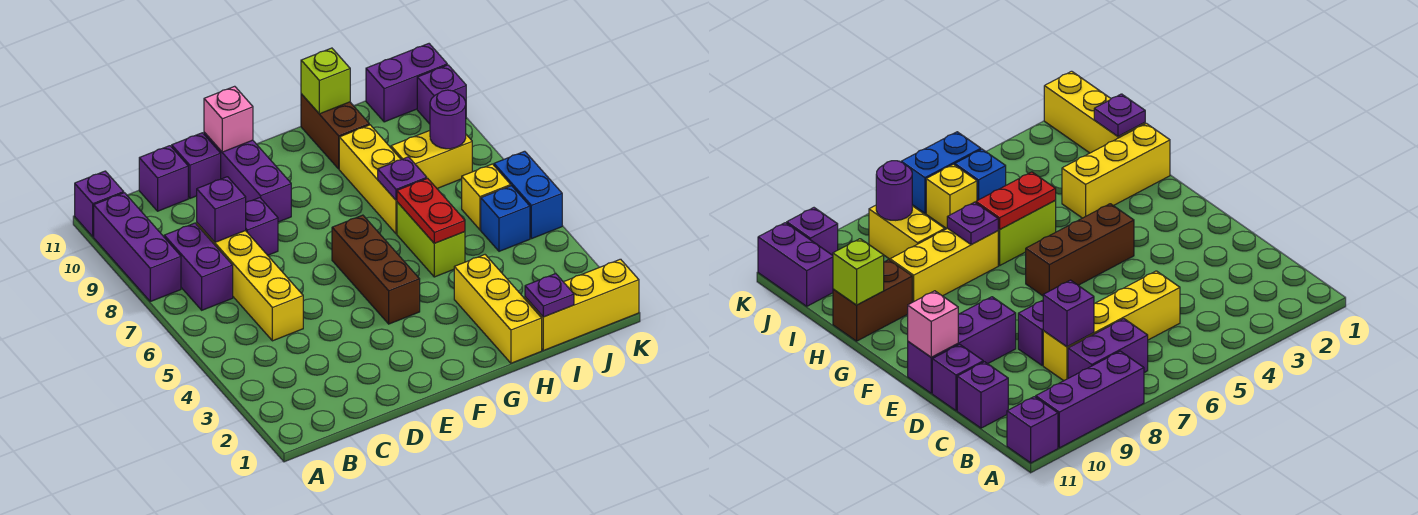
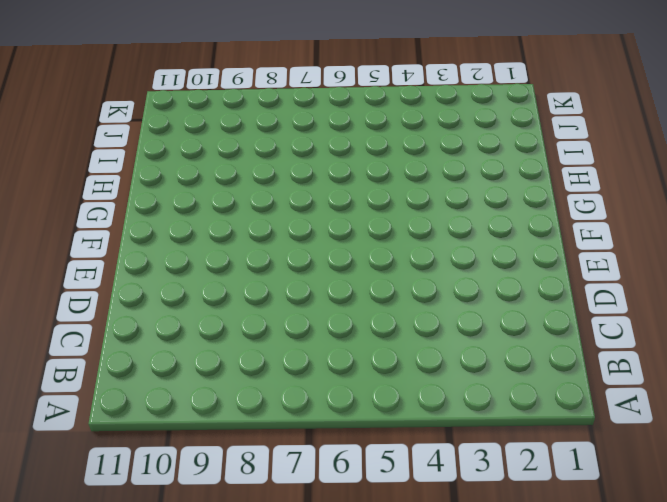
none -> purple 1x3 brick [94,193,181,301]
none -> purple 1x1 brick [75,171,124,237]
none -> purple 1x2 brick [164,223,233,310]

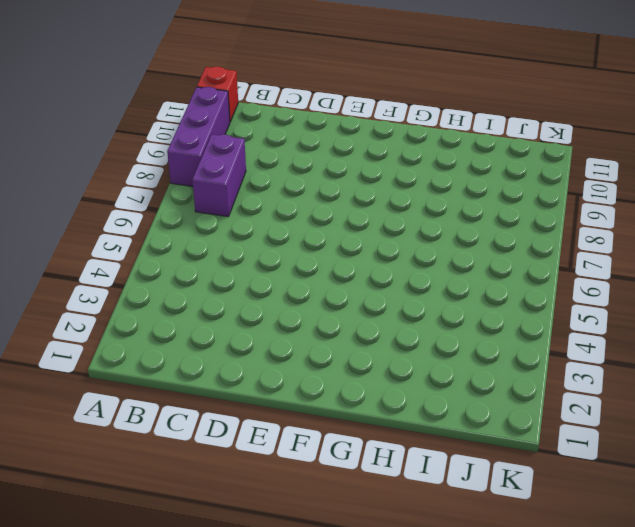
red 1x1 brick [197,67,238,122] -> purple 1x1 brick [75,171,124,237]
none -> yellow 1x4 brick [197,223,303,341]
none -> purple 1x1 brick [139,146,188,211]
none -> purple 1x1 brick [246,198,278,255]

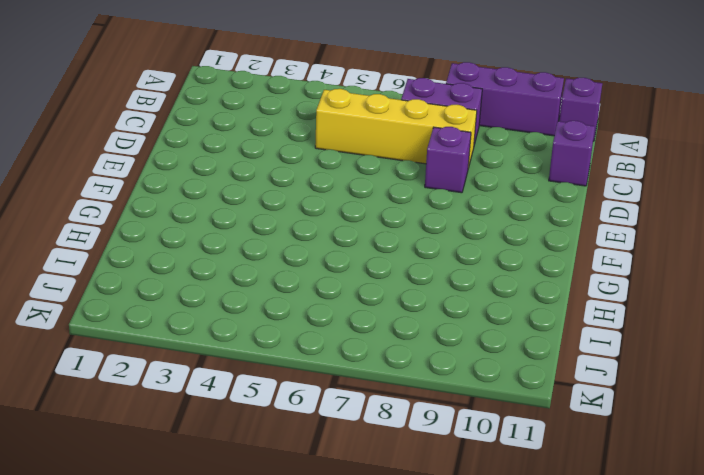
none -> purple 1x1 brick [172,133,221,198]
none -> purple 1x3 brick [204,132,291,222]
none -> brown 1x3 brick [332,215,420,324]

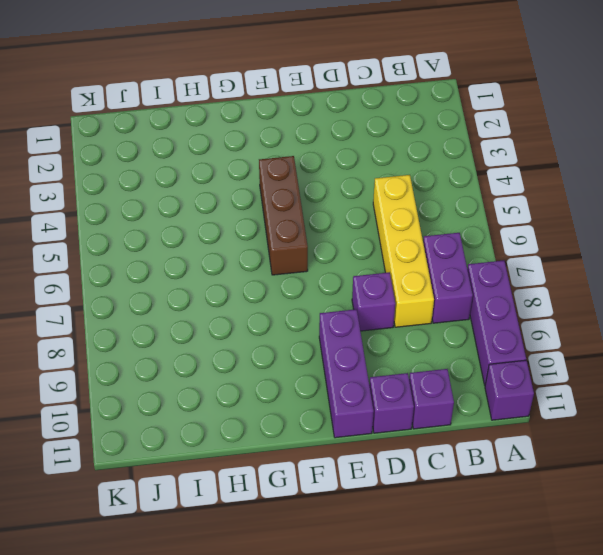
none -> yellow 1x3 brick [454,255,542,363]
none -> lime 1x2 brick [397,202,465,277]
none -> yellow 1x3 brick [339,125,401,234]

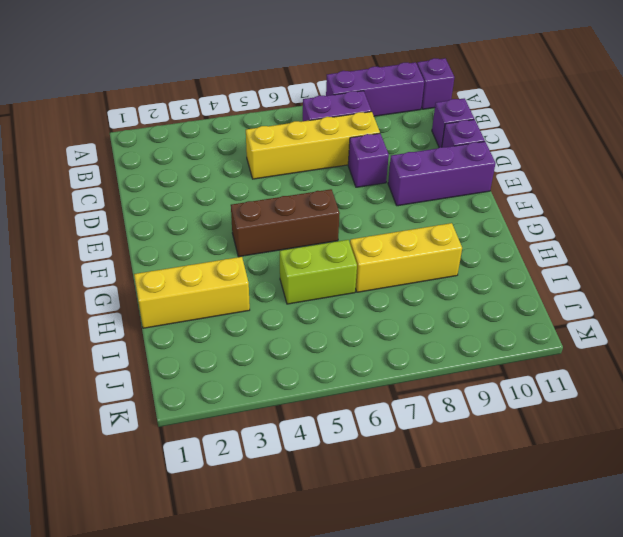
none -> brown 1x2 brick [301,94,369,169]
none -> yellow 1x3 brick [525,259,639,350]
none -> yellow 1x2 brick [391,131,472,188]

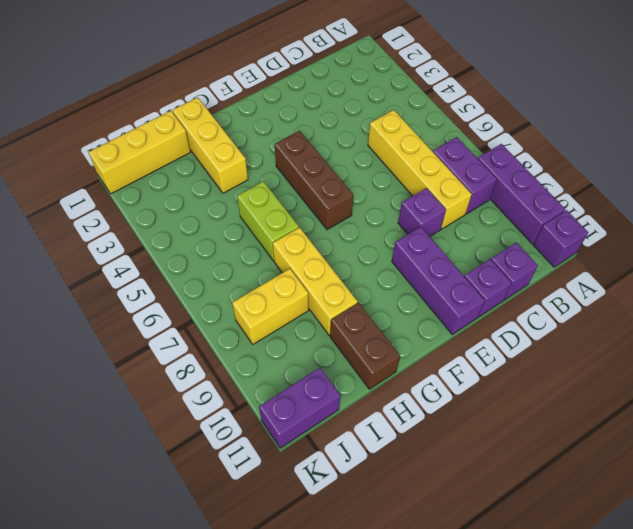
none -> blue 1x1 brick [481,186,530,251]
none -> yellow 1x1 brick [462,164,511,230]
none -> blue 1x2 brick [494,151,562,239]

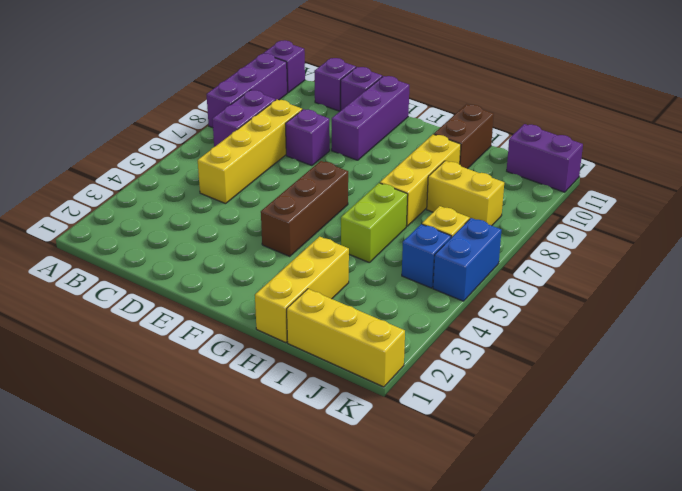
none -> purple 1x1 brick [417,65,466,124]
none -> purple 1x1 brick [197,177,246,242]
none -> pink 1x1 brick [204,86,253,152]

